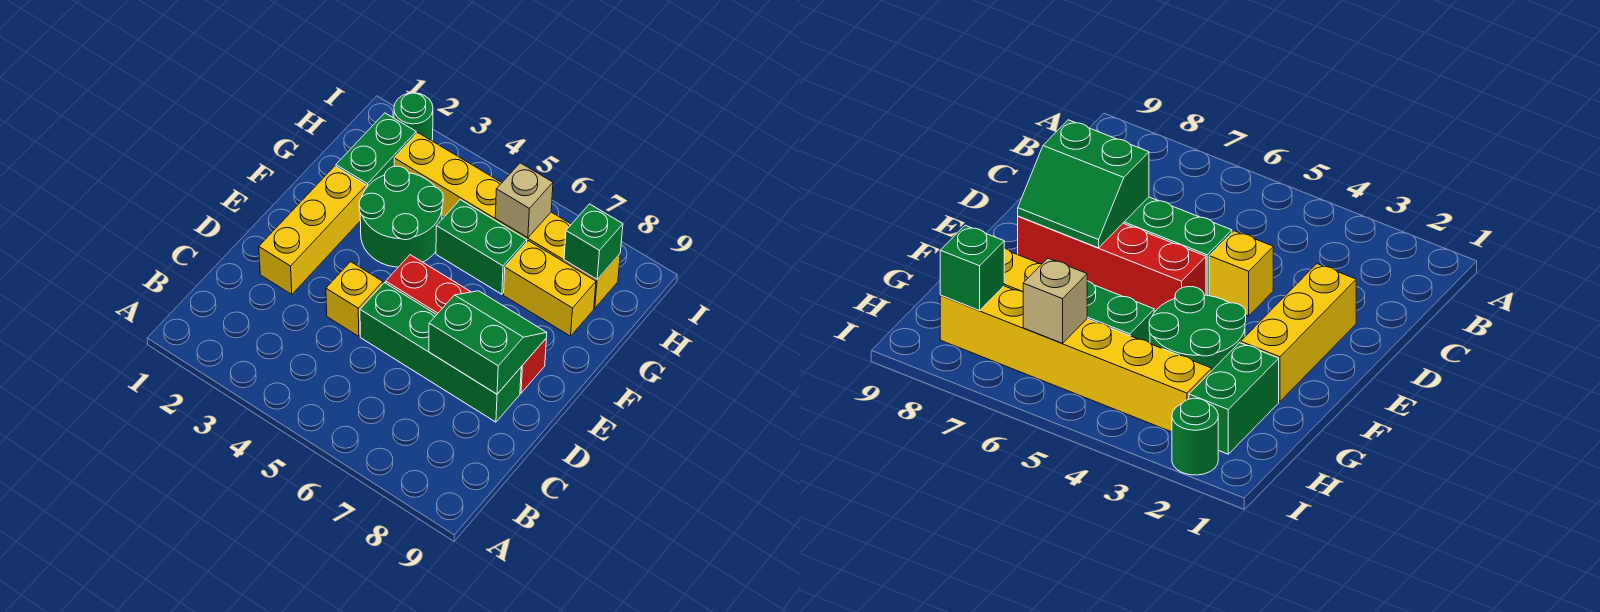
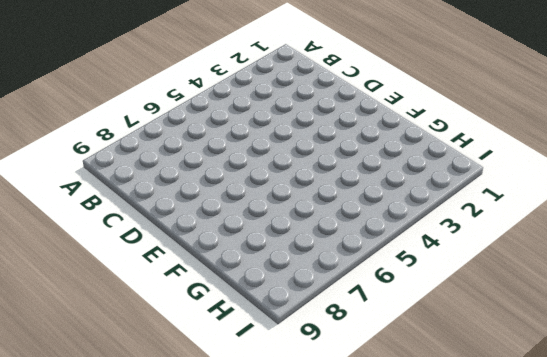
none -> yellow 1x3 brick [259,166,366,295]
none -> yellow 1x1 brick [326,262,383,336]
none -> green 1x4 brick [360,283,521,422]

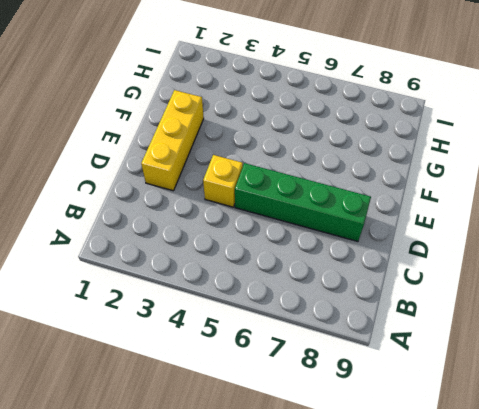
none -> red 1x4 brick [386,255,546,393]
none -> green 2x2 round brick [359,166,443,267]
none -> green 1x2 brick [336,113,416,188]

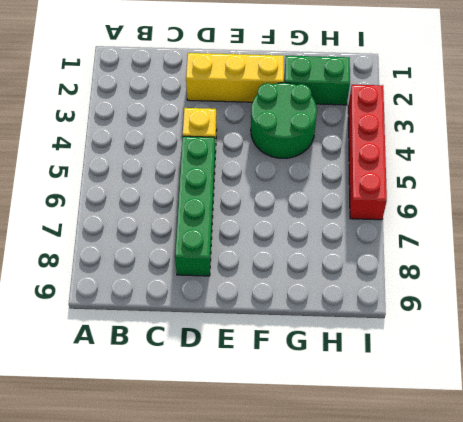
red 1x4 brick [348,85,387,220] -> red 1x4 brick moved to [386,255,546,393]
none -> green 1x2 brick [436,200,527,294]
none -> yellow 1x2 brick [504,241,596,336]
none -> yellow 1x6 brick [394,133,620,308]

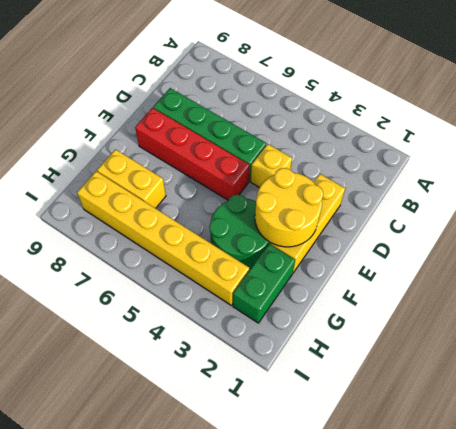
yellow 2x2 round brick [255,168,323,247] -> none
none -> green 1x2 brick [436,200,527,294]
none -> green 1x1 round brick [394,93,433,141]
none -> green 2x2 slope [429,291,547,394]

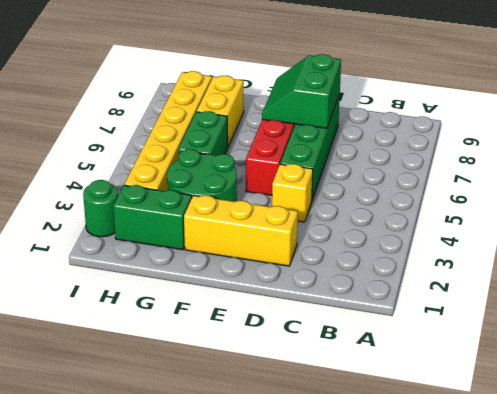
none -> tan 1x1 brick [495,163,553,238]
none -> green 1x1 brick [564,204,623,279]

